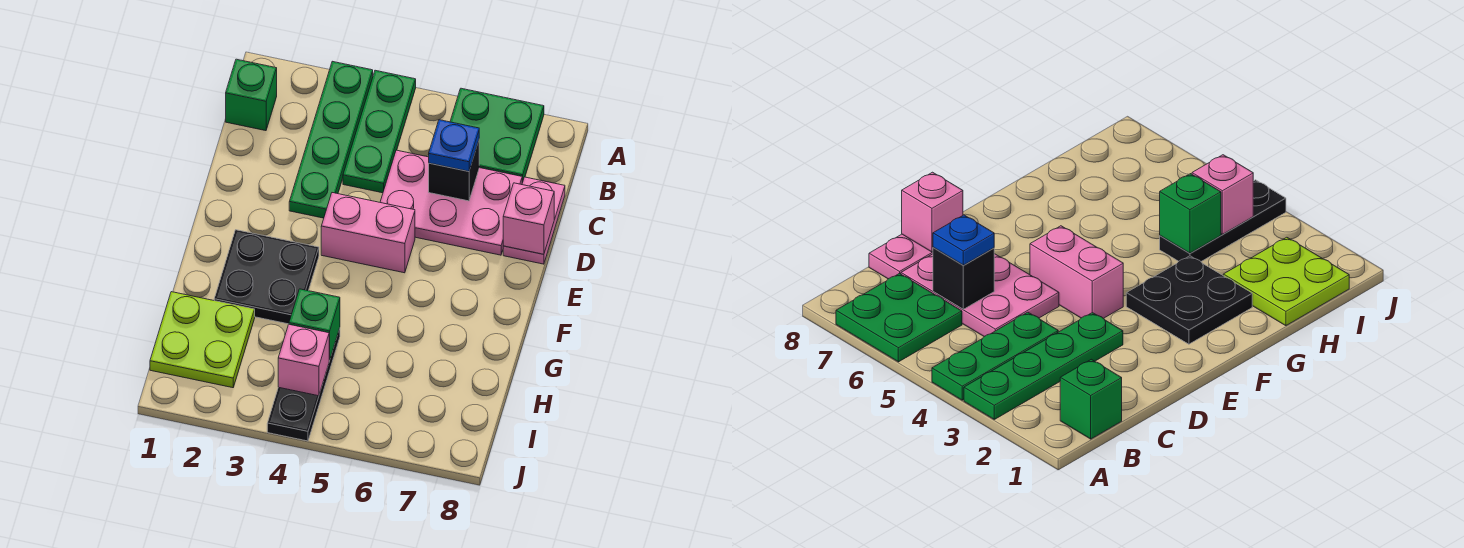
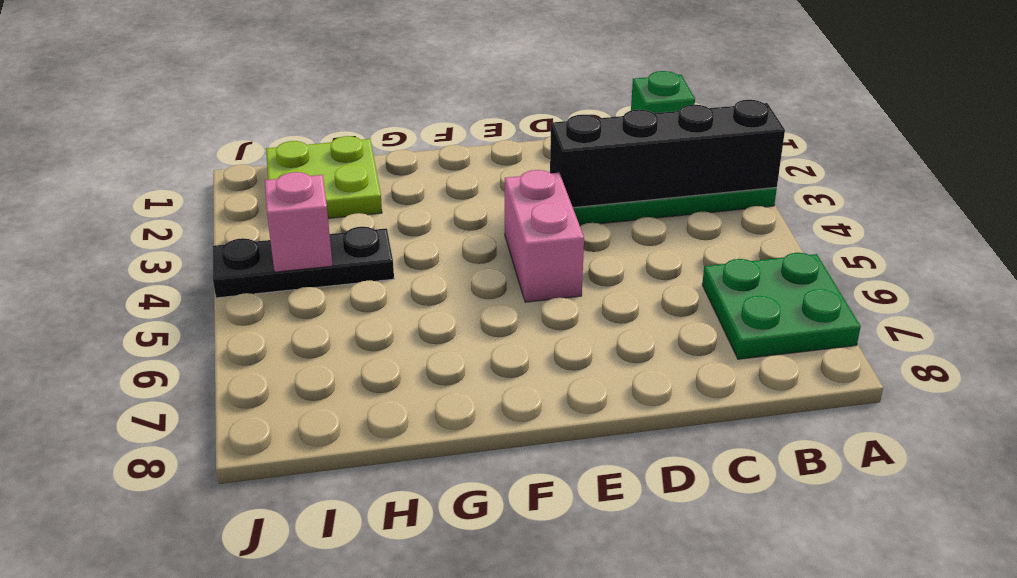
black 1x4 brick [550,100,785,208] -> none
none -> green 1x3 plate [343,70,416,193]
none -> pink 2x3 plate [380,150,522,255]
none -> pink 1x2 plate [503,177,565,264]

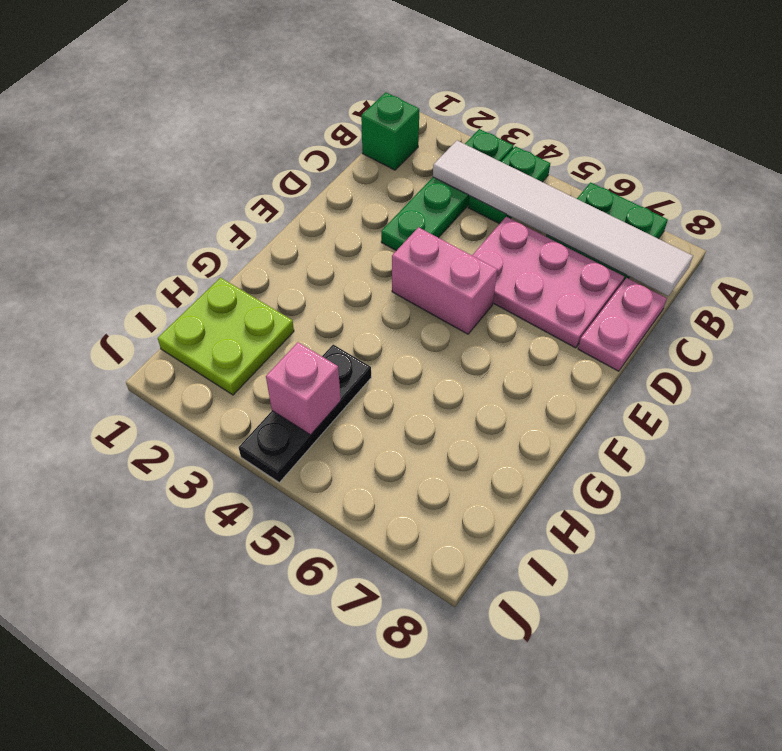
green 1x2 plate [469,146,550,224] -> green 1x3 plate [343,70,416,193]
white 1x6 tile [433,141,693,296] -> none
none -> black 2x2 plate [214,230,319,324]
none -> black 1x1 brick [429,141,479,201]
none -> pink 1x1 brick [503,183,554,254]

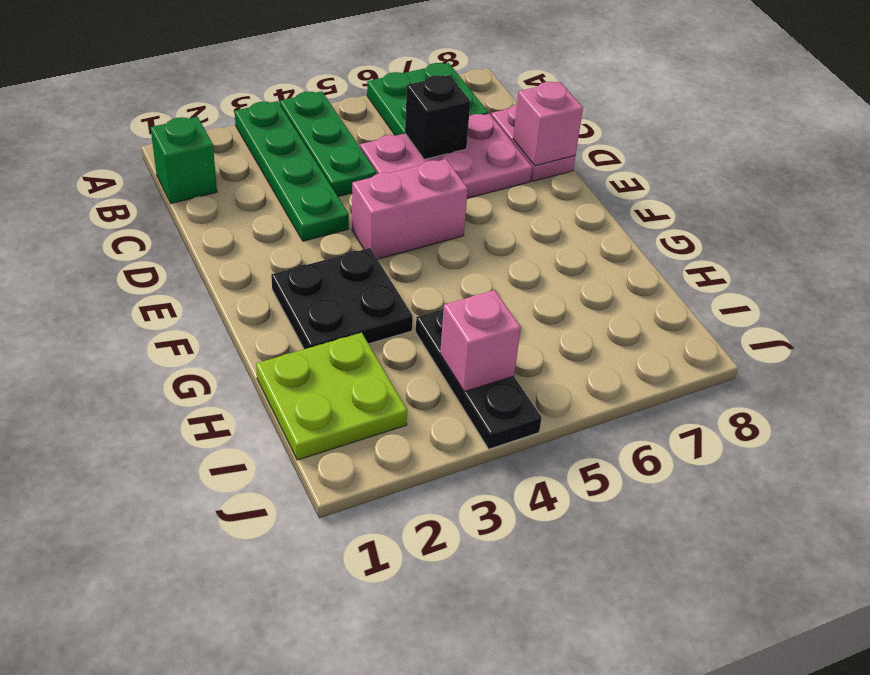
none -> green 1x1 brick [289,289,340,360]
none -> blue 1x1 plate [429,120,479,171]

